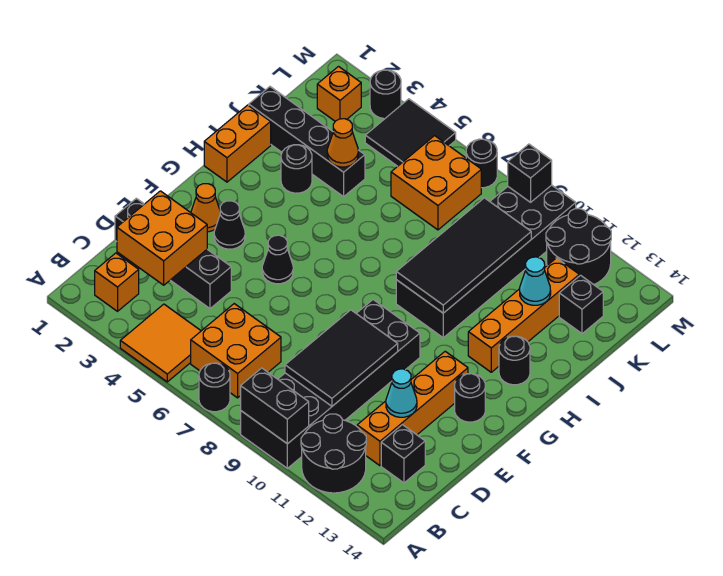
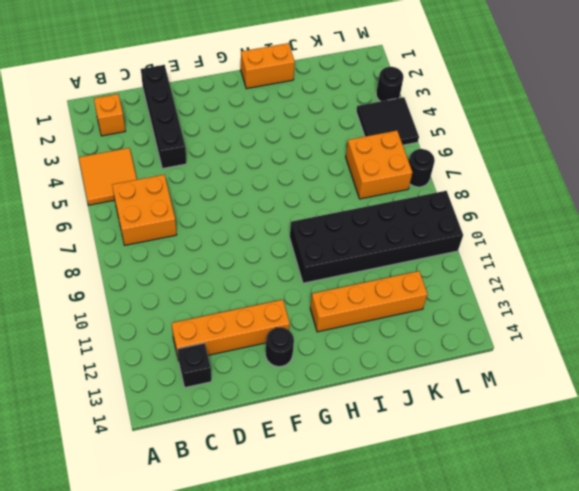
none -> black 1x1 round brick [199,363,230,412]
none -> black 2x6 brick [241,300,420,468]
none -> black 2x2 round brick [301,414,366,493]
none -> orange 1x1 cone [191,184,220,232]

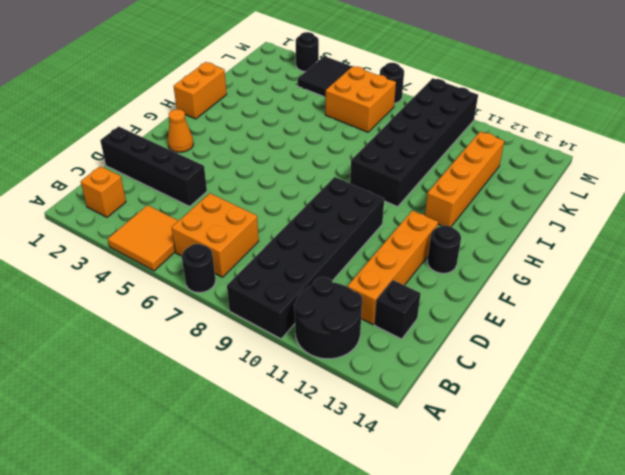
none -> black 1x1 cone [214,201,245,249]
none -> black 1x1 cone [262,235,293,284]
none -> black 1x1 round brick [499,336,530,385]
none -> black 1x1 round brick [281,145,312,193]

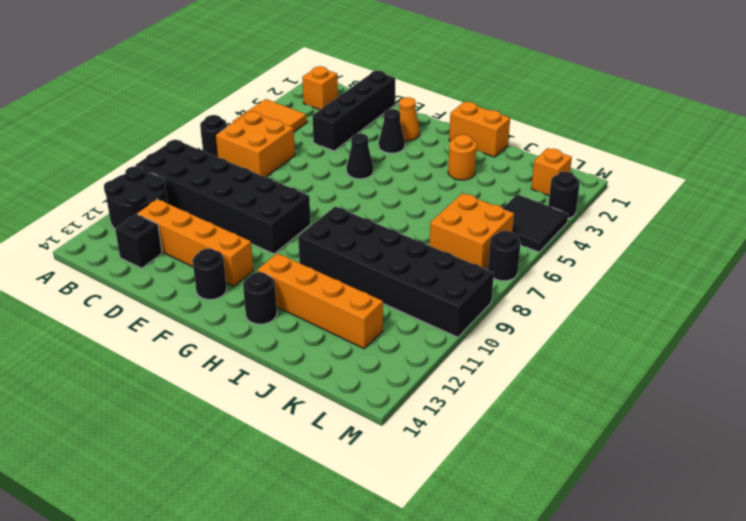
orange 1x1 round brick [448,135,477,180] -> black 1x1 round brick [281,145,312,193]
none -> black 1x4 brick [249,87,365,197]
none -> black 1x1 brick [559,275,603,334]
none -> black 2x2 round brick [546,209,611,285]
none -> black 1x2 brick [241,368,309,444]

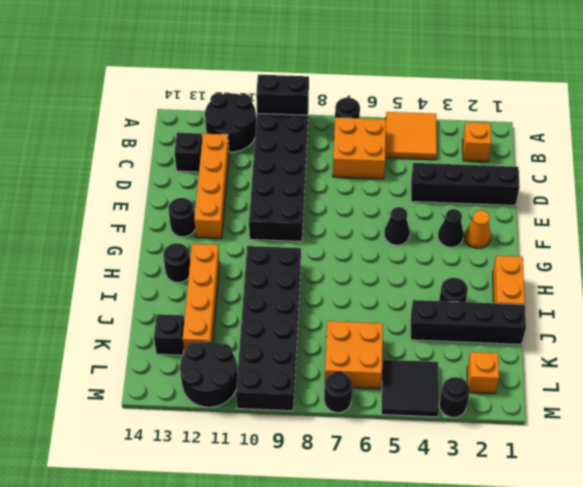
none -> orange 2x2 brick [117,191,207,285]
none -> black 2x3 tile [285,310,398,406]
none -> cyan 1x1 cone [386,369,417,417]
none -> black 2x4 tile [396,198,531,313]

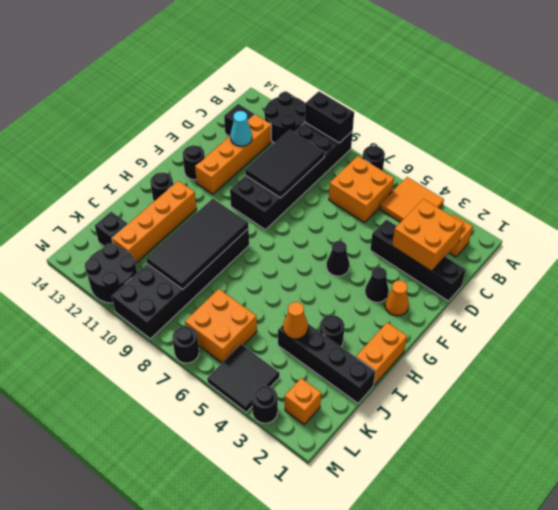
none -> cyan 1x1 cone [520,257,551,305]
none -> black 1x1 brick [508,144,552,202]

